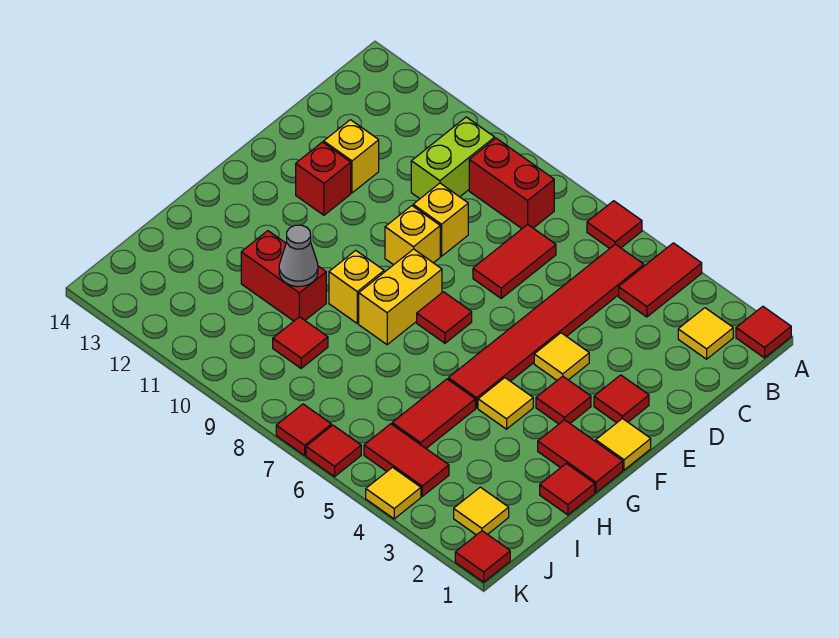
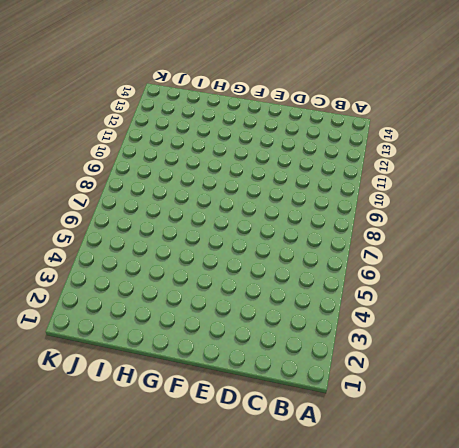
none -> red 1x1 tile [736,306,791,358]
none -> red 1x2 tile [619,243,702,317]
none -> red 1x1 tile [587,201,642,248]
none -> yellow 1x1 tile [678,308,733,359]

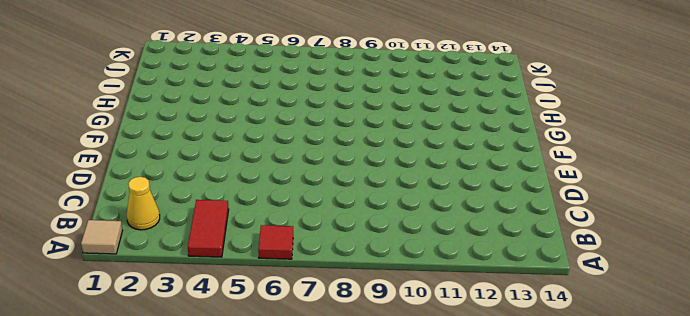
tan 1x1 tile [81,220,123,254] -> red 1x1 tile [736,306,791,358]
yellow 1x1 cone [127,177,160,230] -> yellow 1x1 tile [678,308,733,359]
none -> red 1x6 tile [448,244,644,408]
none -> red 1x2 brick [469,138,554,228]
none -> lime 1x2 brick [411,117,495,199]
none -> red 1x2 tile [473,224,556,298]

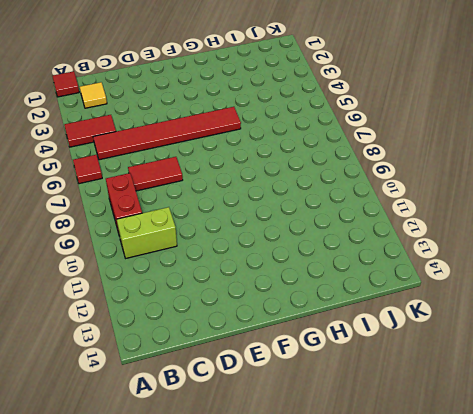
none -> yellow 1x1 brick [413,183,468,256]
none -> yellow 1x1 brick [324,120,379,193]
none -> red 1x1 tile [594,375,649,423]
none -> yellow 1x1 tile [534,333,589,380]

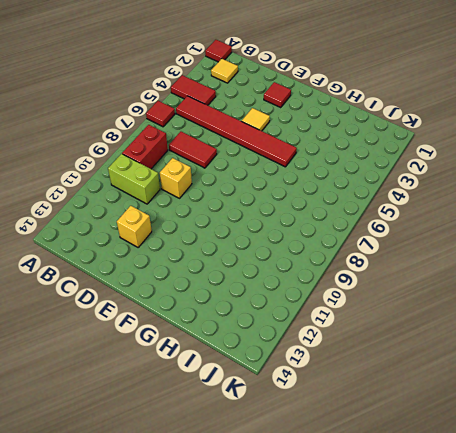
none -> yellow 1x1 brick [385,206,440,265]
none -> red 1x1 brick [296,142,351,215]
none -> yellow 1x1 tile [596,418,651,470]
none -> red 1x1 tile [536,376,591,424]

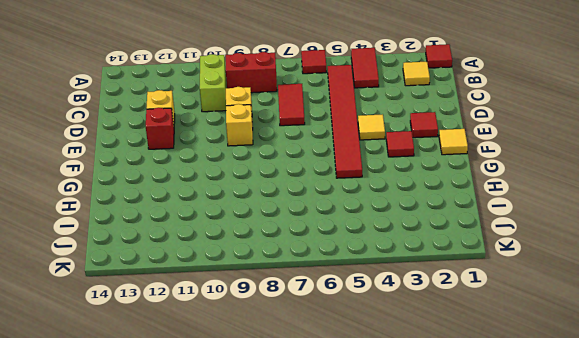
none -> red 1x1 tile [417,292,472,343]
none -> yellow 1x2 brick [359,249,442,345]
none -> red 1x2 tile [538,420,623,492]
none -> yellow 1x1 tile [478,378,533,429]

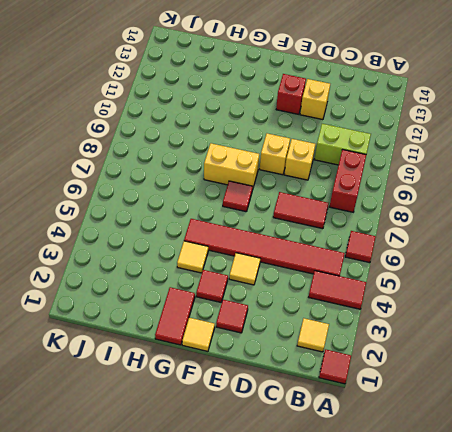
none -> yellow 1x1 brick [329,250,384,323]
none -> red 1x1 tile [540,463,595,515]
none -> red 1x2 tile [392,379,475,448]
none -> red 1x2 brick [241,231,326,321]

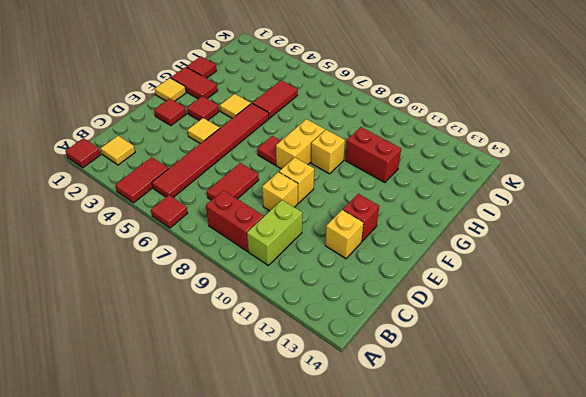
none -> red 1x1 tile [273,317,328,368]
none -> yellow 1x1 tile [454,487,509,535]
none -> red 1x2 tile [364,424,449,496]
none -> red 1x1 tile [455,531,510,582]

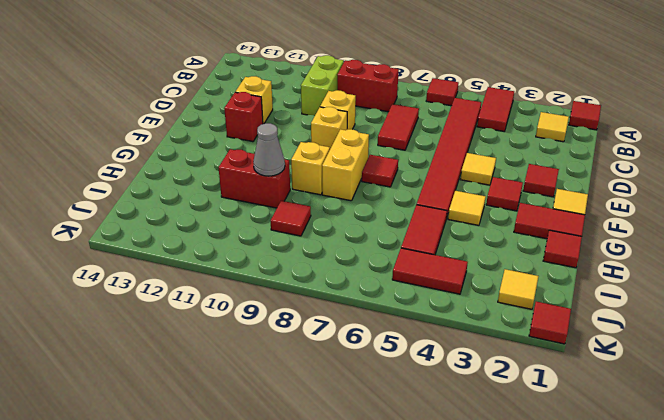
none -> yellow 1x1 tile [366,467,421,519]
none -> red 1x1 tile [306,425,361,477]
none -> red 1x1 tile [276,404,331,455]

